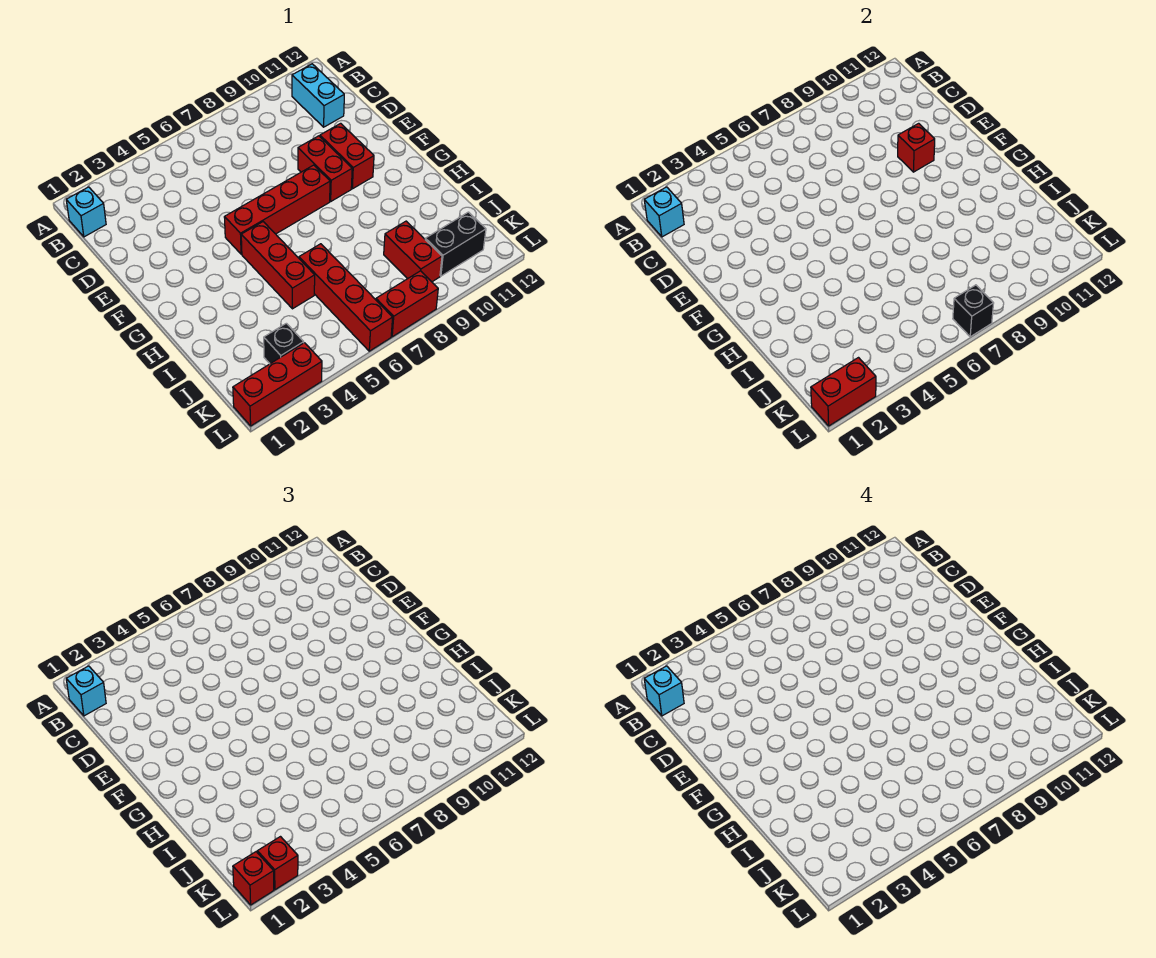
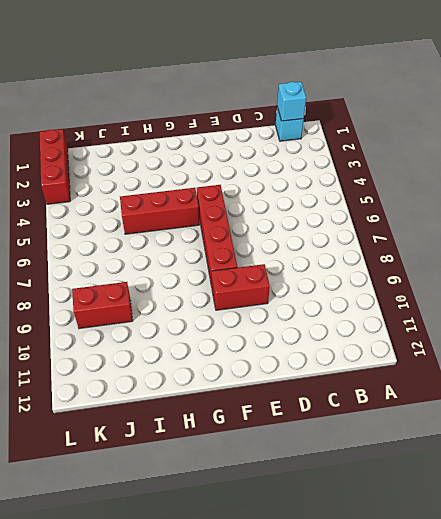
none -> cyan 1x2 brick [292,64,344,127]
none -> red 1x2 brick [320,123,374,189]
none -> red 1x4 brick [299,244,393,351]

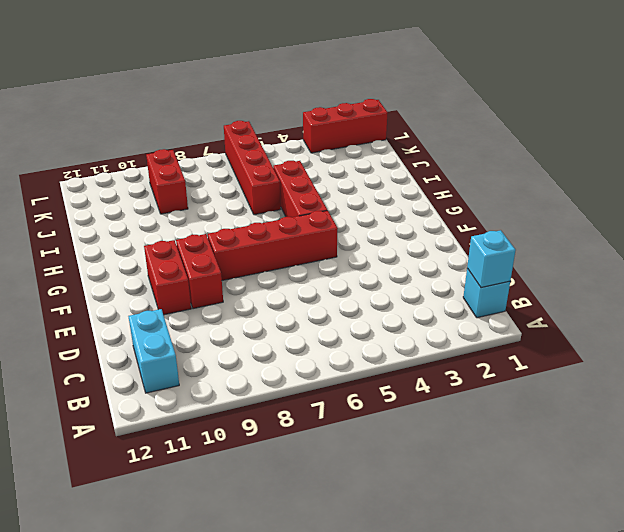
none -> black 1x1 brick [264,323,304,364]
none -> black 1x2 brick [425,212,486,276]
none -> red 1x2 brick [376,271,438,337]

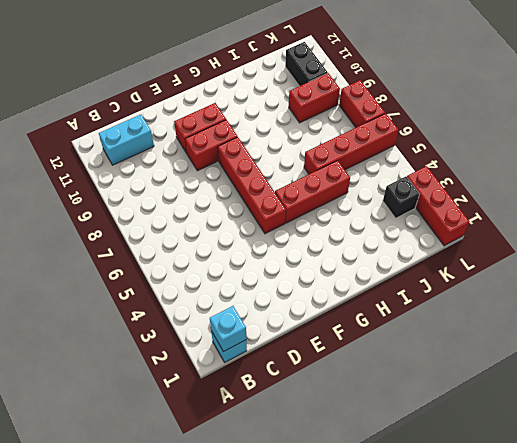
none -> red 1x1 brick [898,123,935,172]
none -> red 1x2 brick [811,358,876,426]
none -> black 1x1 brick [953,285,994,337]

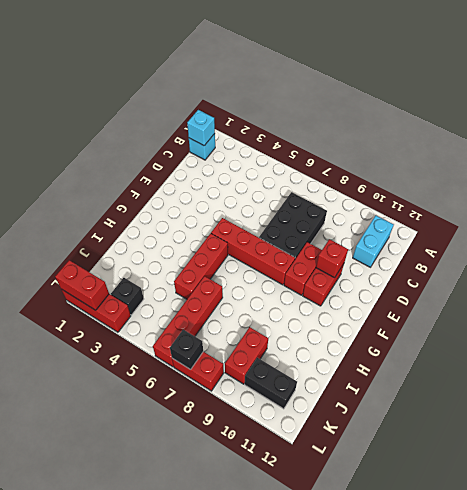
black 2x3 brick [259,192,327,259] -> none
none -> cyan 1x1 brick [66,666,106,716]
none -> red 1x1 brick [233,852,274,905]
none -> red 1x1 brick [257,837,298,890]

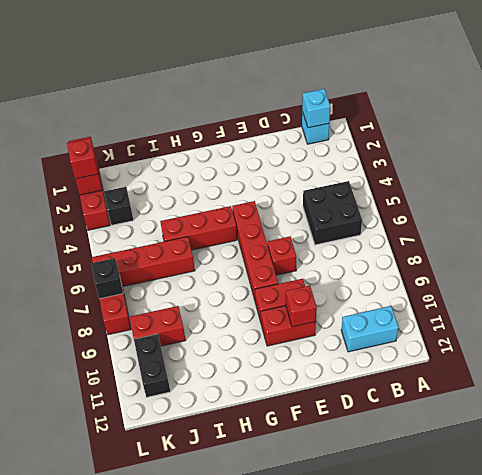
black 2x2 brick [303,181,362,245] -> none
red 1x1 brick [268,237,296,275] -> red 1x1 brick moved to [233,852,274,905]
none -> cyan 1x1 brick [66,666,106,716]
none -> cyan 1x1 brick [644,666,684,716]

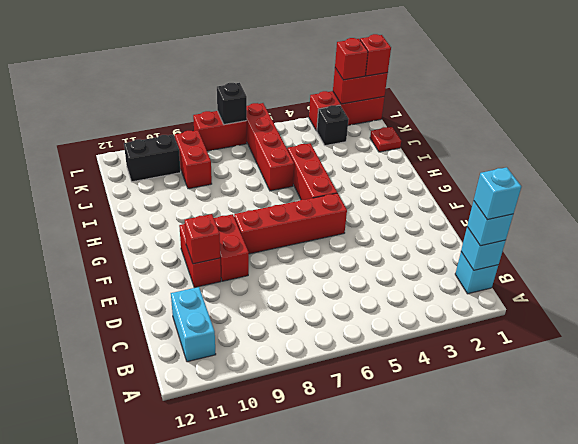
red 1x1 plate [370,127,401,152] -> none

